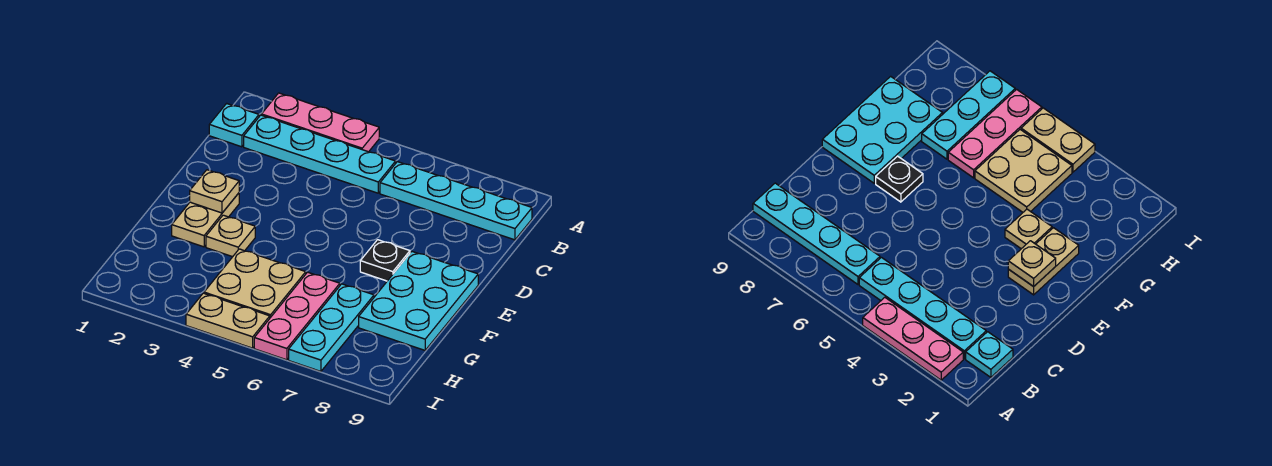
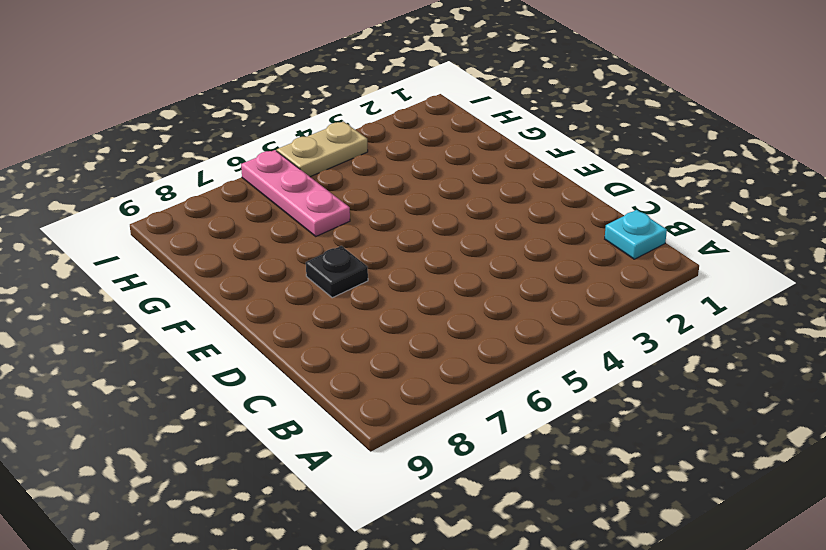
none -> pink 1x3 plate [262,93,379,152]
none -> cyan 1x4 plate [244,115,396,193]
none -> cyan 1x4 plate [380,162,532,240]

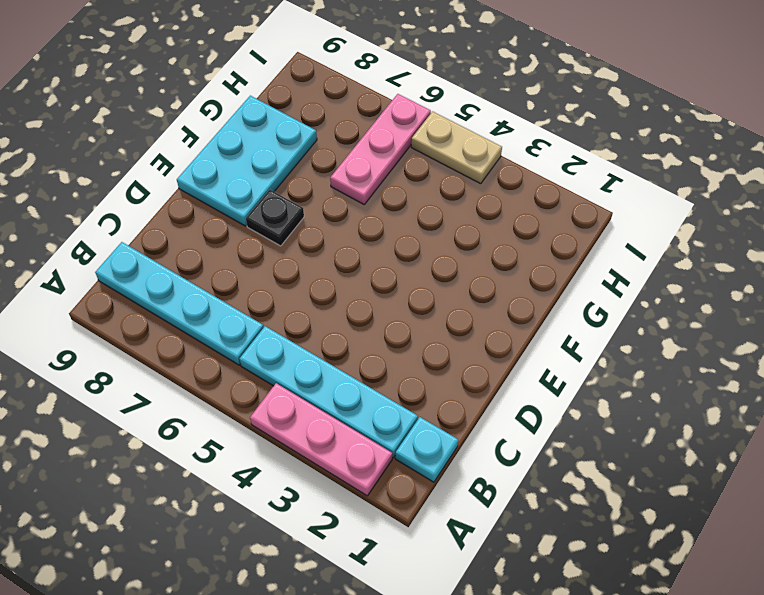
none -> tan 1x2 plate [172,193,239,247]
none -> tan 1x1 plate [206,215,255,257]
none -> tan 2x2 plate [204,249,306,318]

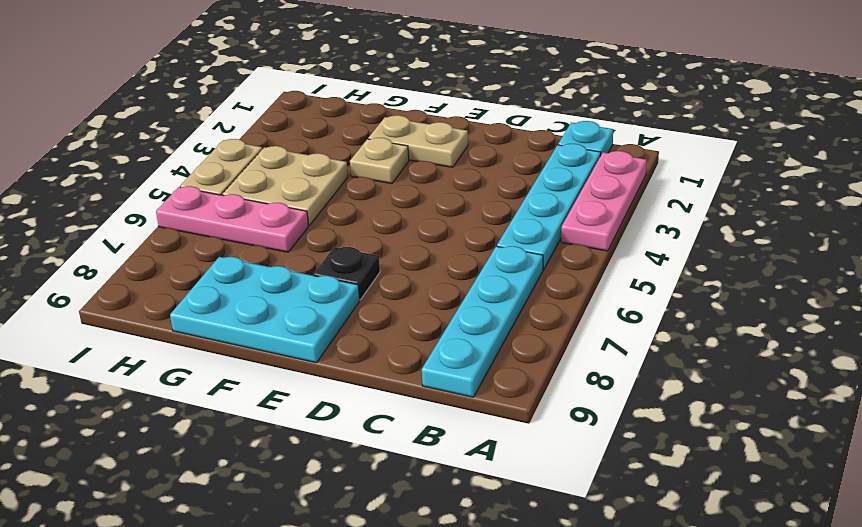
none -> cyan 1x3 plate [289,284,374,371]
none -> tan 1x1 plate [190,170,239,213]

